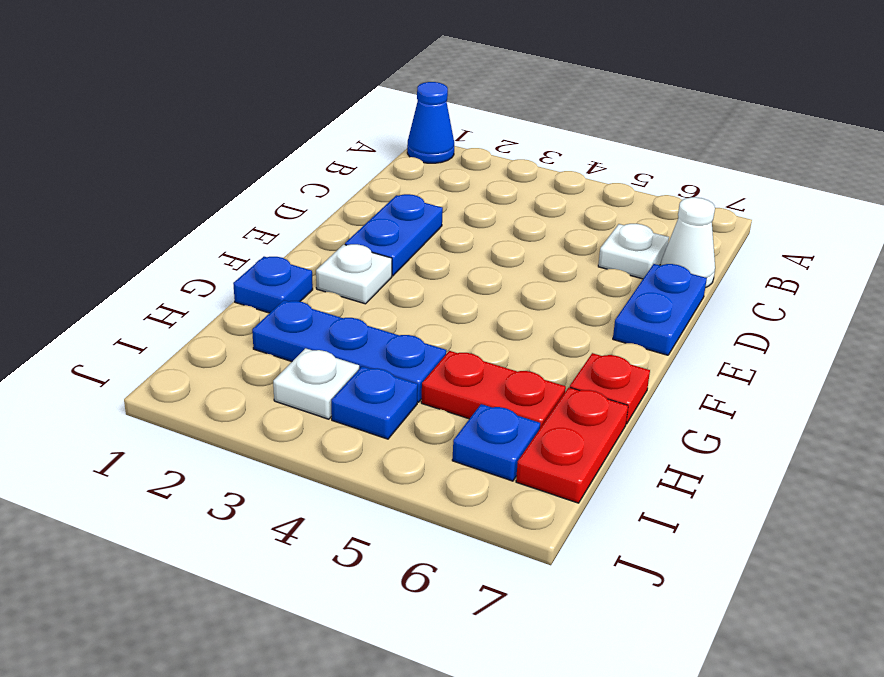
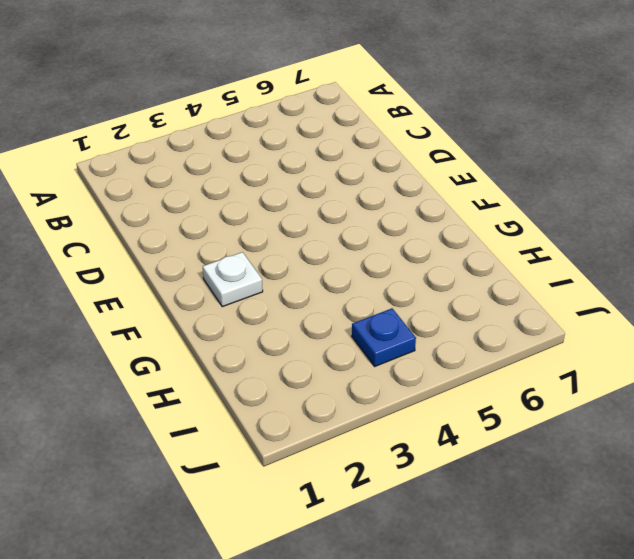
none -> blue 1x1 cone [407,82,454,163]
none -> white 1x1 plate [598,224,669,279]
none -> white 1x1 cone [660,197,715,288]

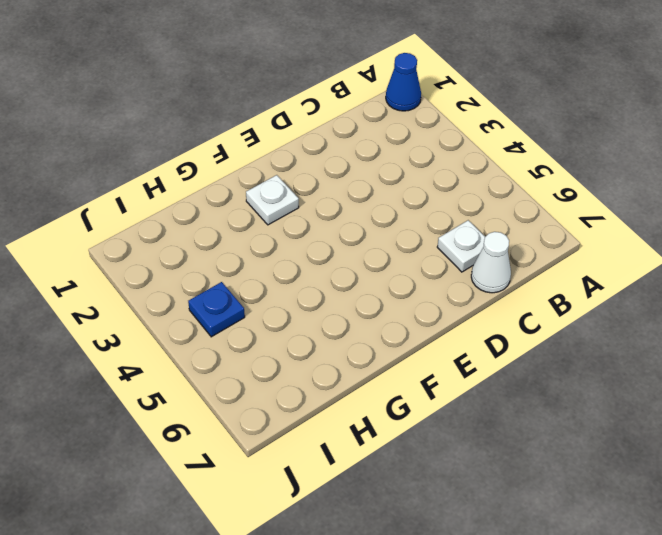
none -> blue 1x2 plate [345,194,443,276]
none -> blue 1x2 plate [613,264,707,355]
none -> blue 1x1 plate [233,257,313,313]

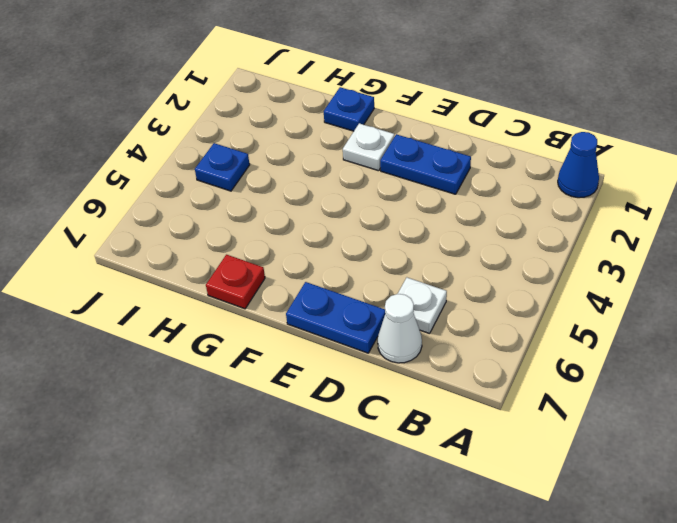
none -> blue 1x3 plate [252,300,446,402]
none -> red 1x2 plate [421,351,566,428]
none -> red 1x2 plate [516,387,628,503]

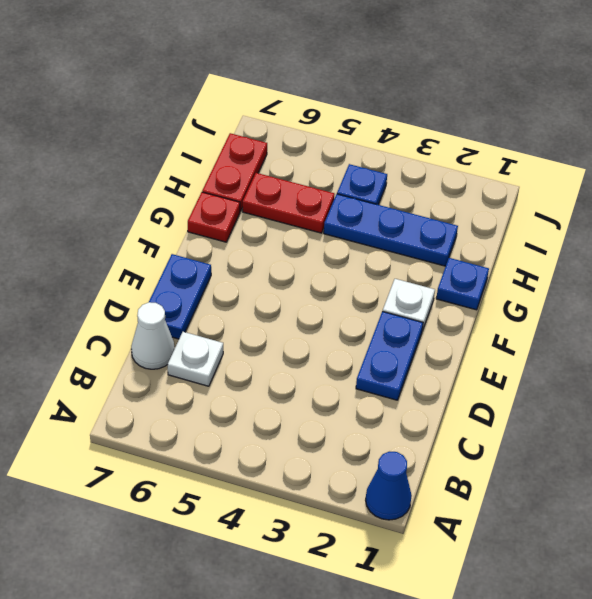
none -> white 1x1 plate [273,348,359,419]
none -> blue 1x1 plate [452,404,540,481]

